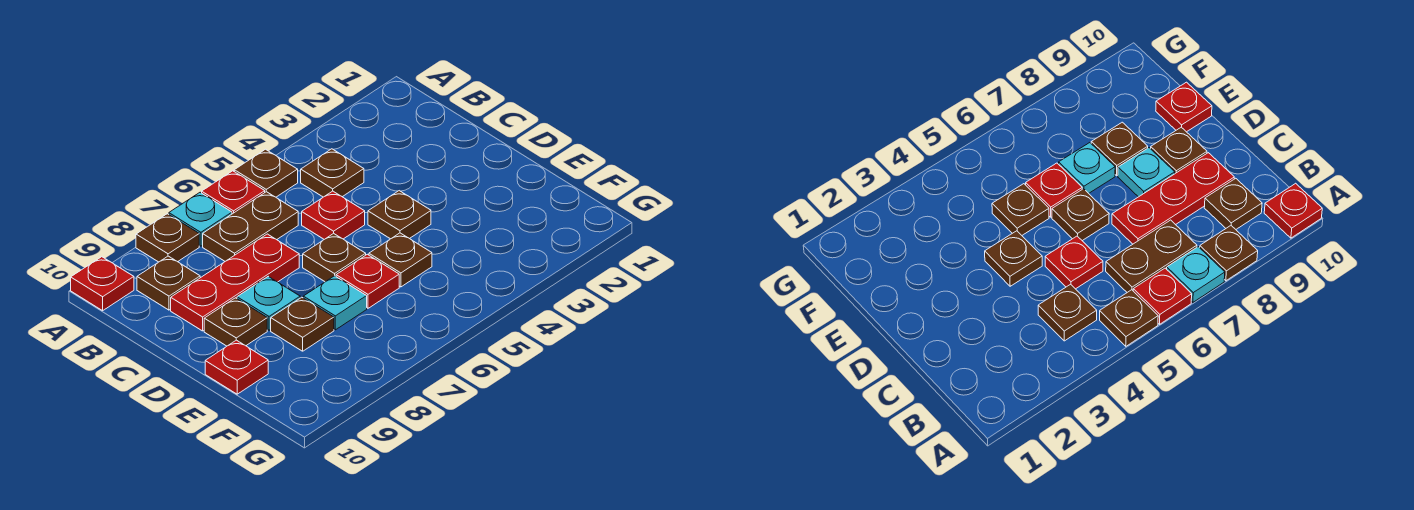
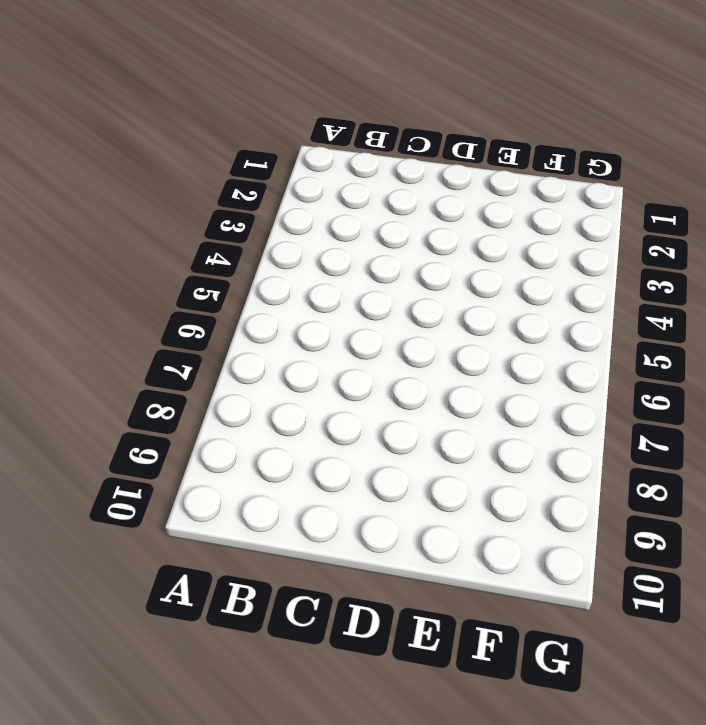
none -> brown 1x1 plate [234,149,298,197]
none -> red 1x1 plate [202,171,265,214]
none -> cyan 1x1 plate [169,192,232,246]

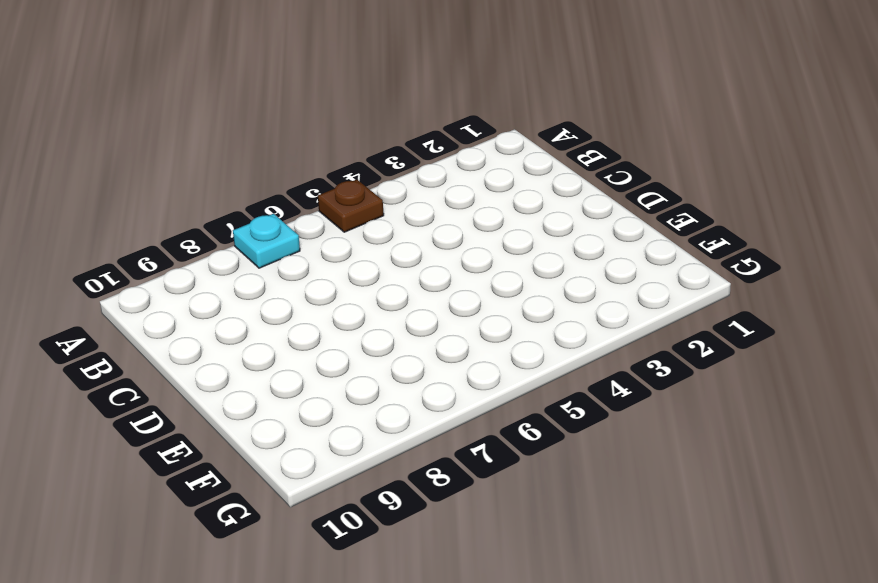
none -> red 1x1 plate [202,171,265,214]
none -> brown 1x1 plate [136,214,199,262]
none -> red 1x1 plate [71,257,134,311]

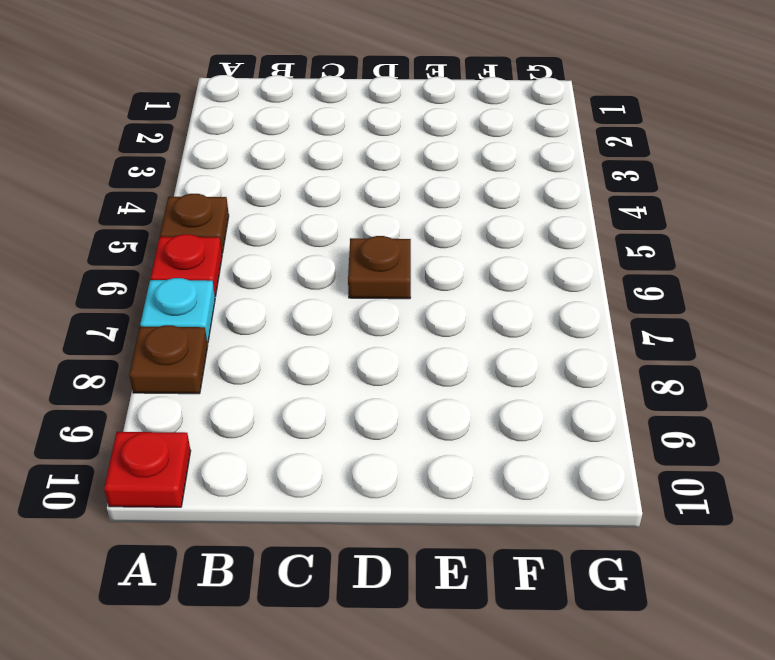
none -> brown 1x1 plate [301,149,364,197]
none -> brown 1x2 plate [203,192,298,261]
none -> brown 1x1 plate [137,256,200,310]

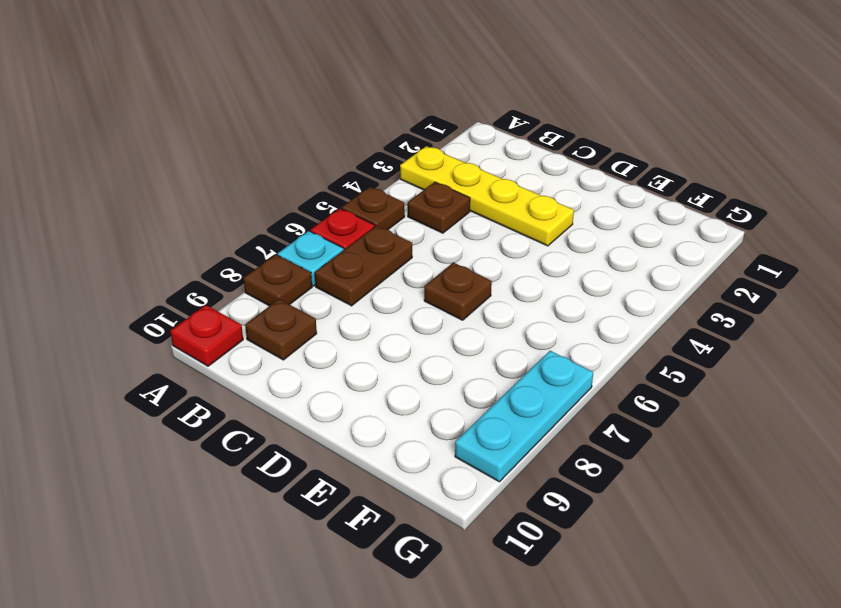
yellow 1x4 plate [400,146,574,246] -> none
cyan 1x3 plate [455,351,593,482] -> none
none -> red 1x1 plate [302,191,365,239]
none -> red 1x3 plate [171,234,299,331]
none -> brown 1x1 plate [368,191,431,239]

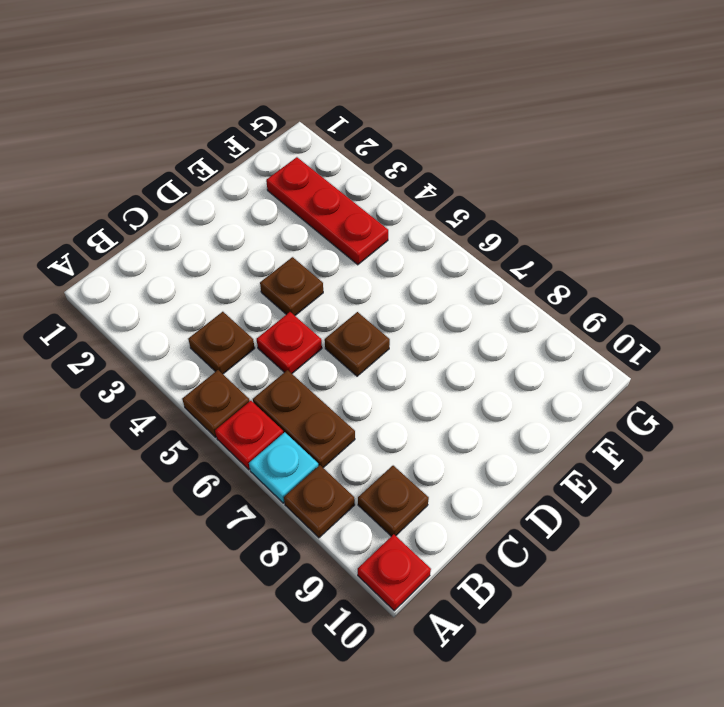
red 1x3 plate [266,157,388,265] -> red 1x3 plate moved to [171,234,299,331]
none -> cyan 1x1 plate [237,276,300,330]
none -> brown 1x1 plate [204,298,267,346]
none -> brown 1x1 plate [369,233,432,287]

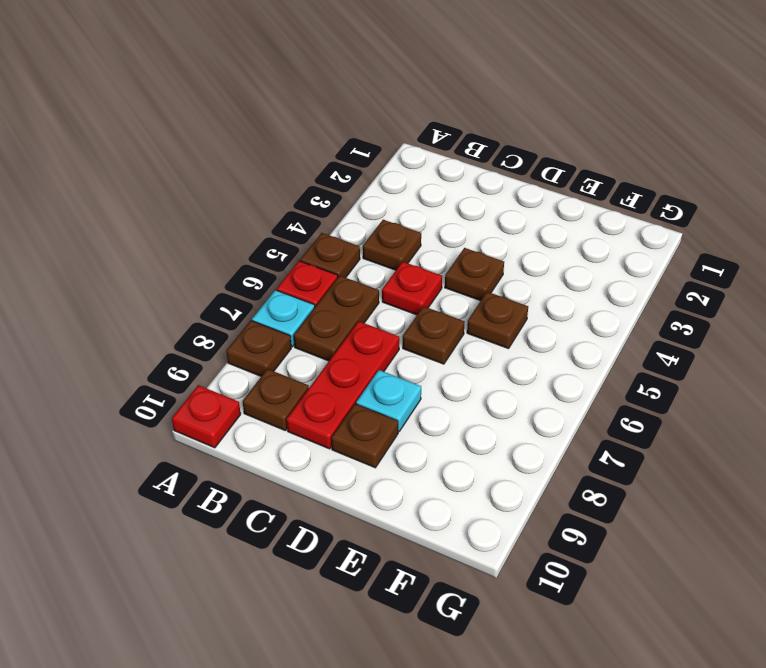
none -> red 1x1 plate [336,254,399,308]
none -> cyan 1x1 plate [303,276,367,330]
none -> brown 1x1 plate [271,297,334,351]

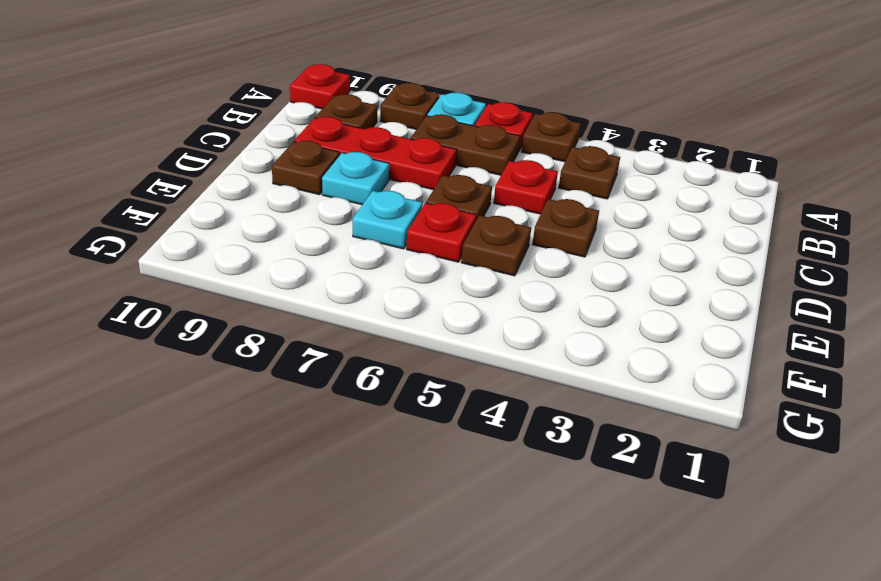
none -> brown 1x1 plate [271,297,334,351]
none -> red 1x1 plate [205,340,268,394]

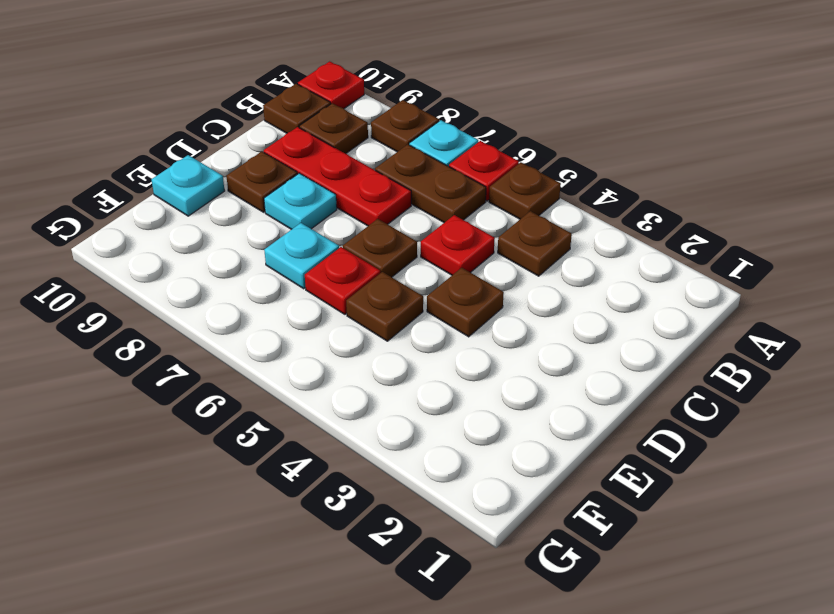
brown 1x1 plate [263,84,331,133] -> brown 1x1 plate moved to [271,297,334,351]
cyan 1x1 plate [152,155,225,216] -> red 1x1 plate [205,340,268,394]

